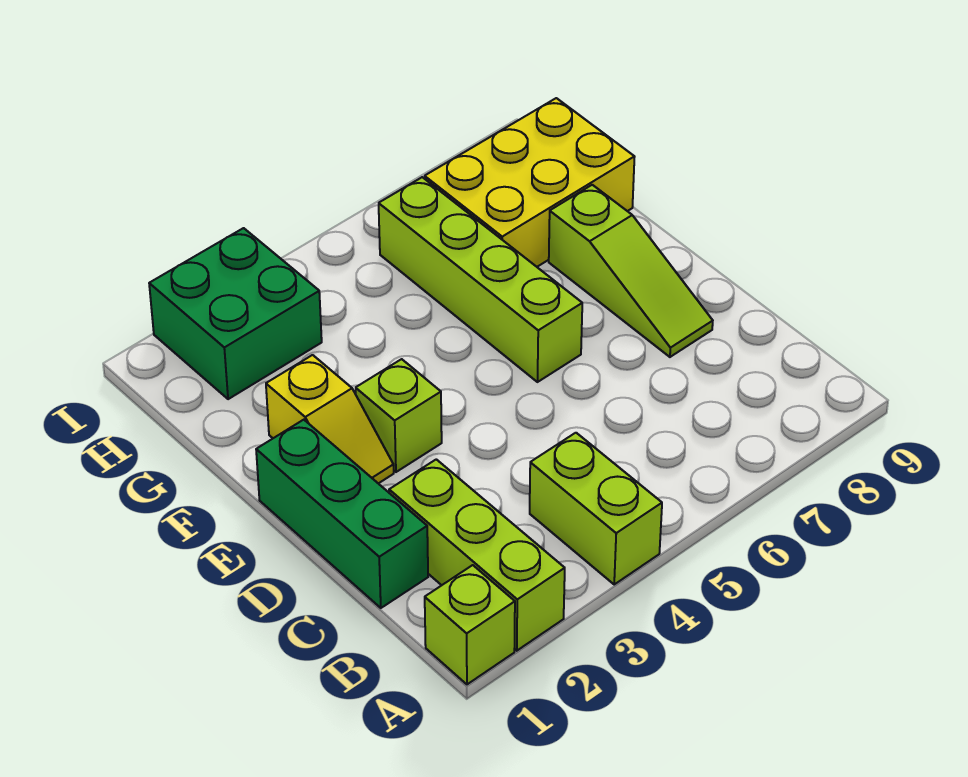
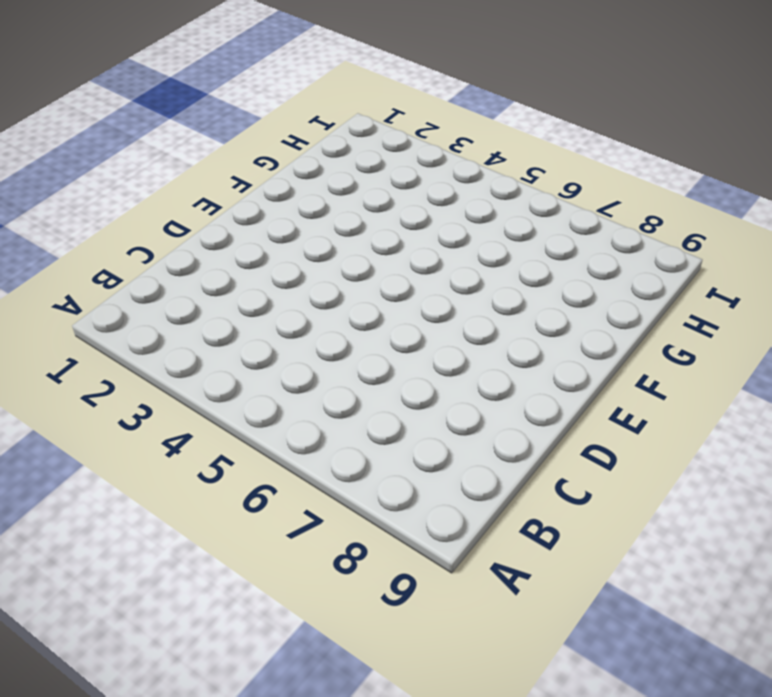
none -> lime 1x1 brick [425,565,515,684]
none -> lime 1x3 brick [389,459,565,651]

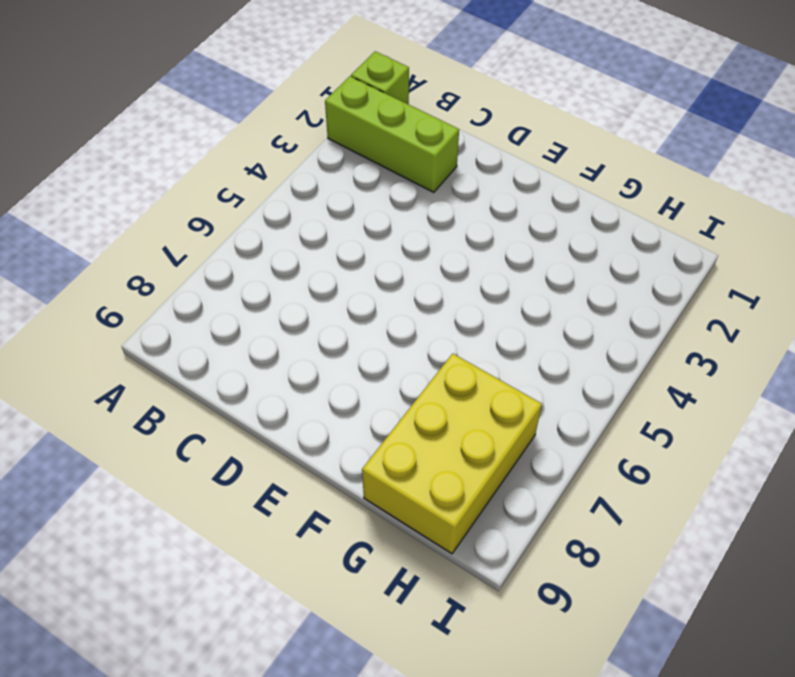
none -> lime 1x2 brick [530,433,662,584]
none -> green 1x3 brick [256,420,428,608]

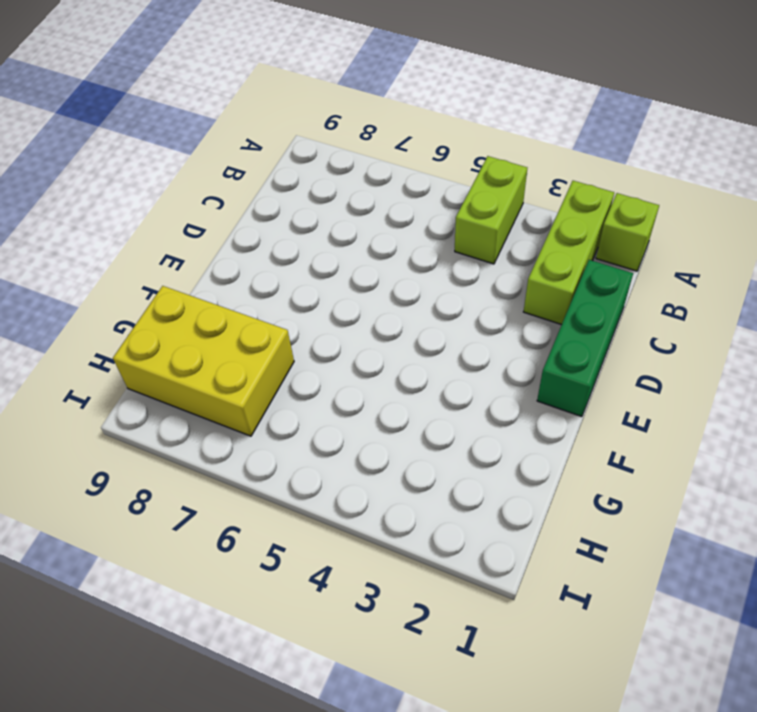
none -> lime 1x3 slope [549,185,713,357]
none -> yellow 1x2 slope [266,355,394,483]

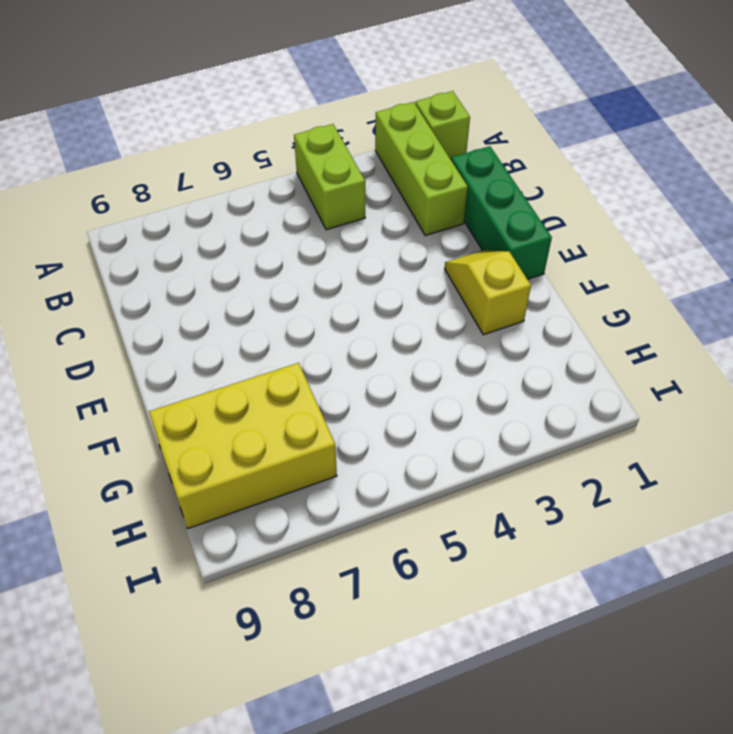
none -> lime 1x3 slope [549,185,713,357]
none -> lime 1x1 brick [356,359,442,472]

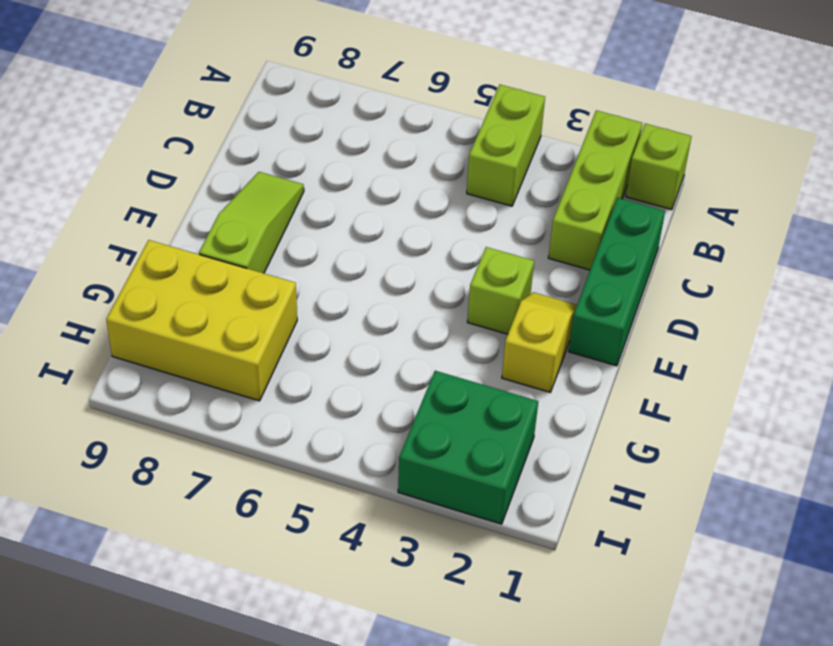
none -> lime 1x4 brick [379,177,582,382]

